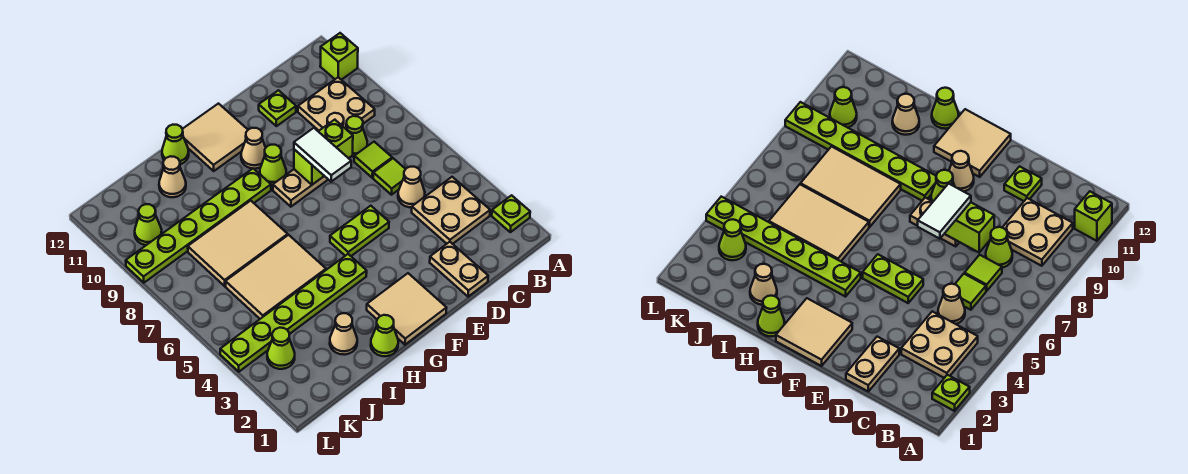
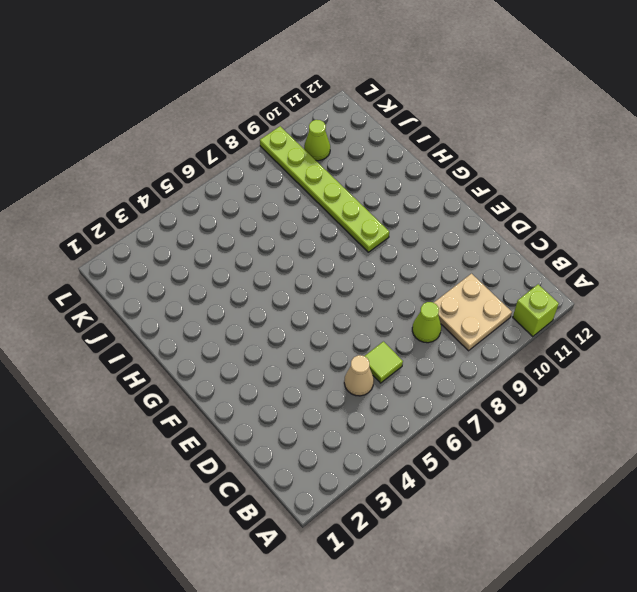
none -> lime 1x1 plate [492,195,530,232]
none -> tan 2x2 plate [412,177,490,244]
none -> lime 1x1 tile [354,142,392,178]

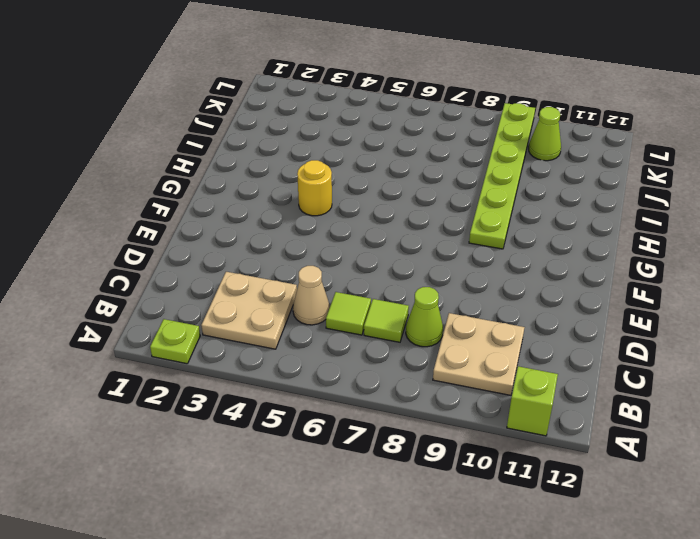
yellow 1x1 round brick [297,160,332,216] -> lime 1x6 plate [220,254,367,372]
none -> tan 1x2 plate [430,242,488,297]
none -> lime 1x1 plate [259,90,296,126]
none -> lime 1x2 plate [330,206,389,256]

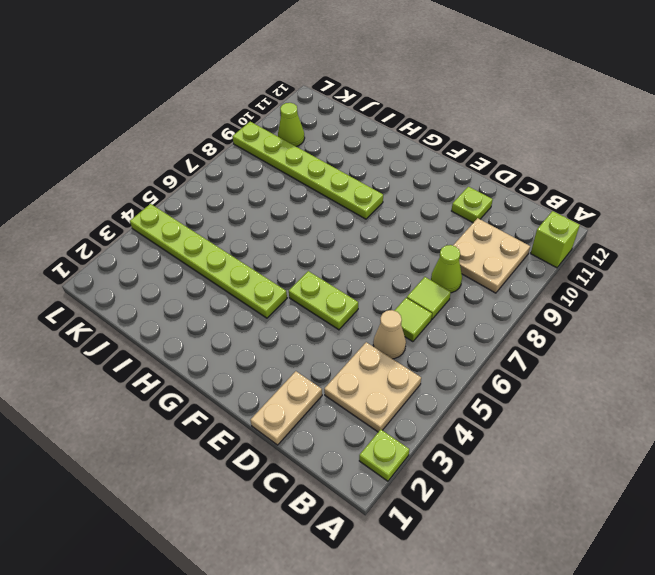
none -> tan 1x2 plate [273,169,328,207]
none -> tan 2x2 tile [367,273,446,345]
none -> lime 1x1 cone [260,145,286,185]

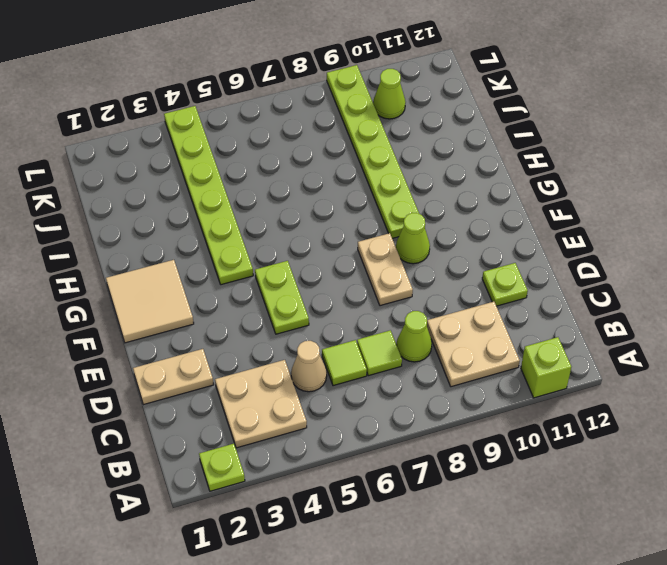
none -> tan 1x1 cone [241,128,266,169]
none -> tan 2x2 tile [183,104,248,171]
none -> lime 1x1 cone [371,315,398,356]

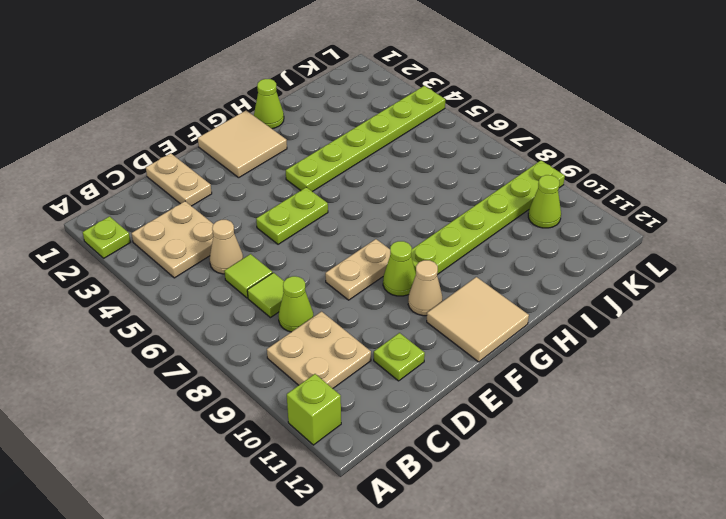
none -> tan 2x3 tile [226,235,326,319]
none -> tan 2x3 tile [188,201,288,286]
none -> lime 1x1 cone [162,125,189,164]

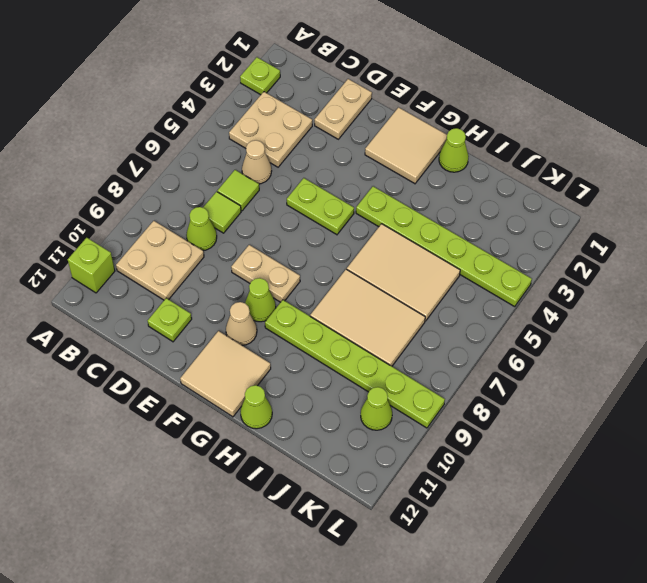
none -> tan 1x1 cone [330,313,357,355]
none -> tan 1x1 cone [159,156,186,197]
none -> lime 1x1 cone [267,328,295,369]

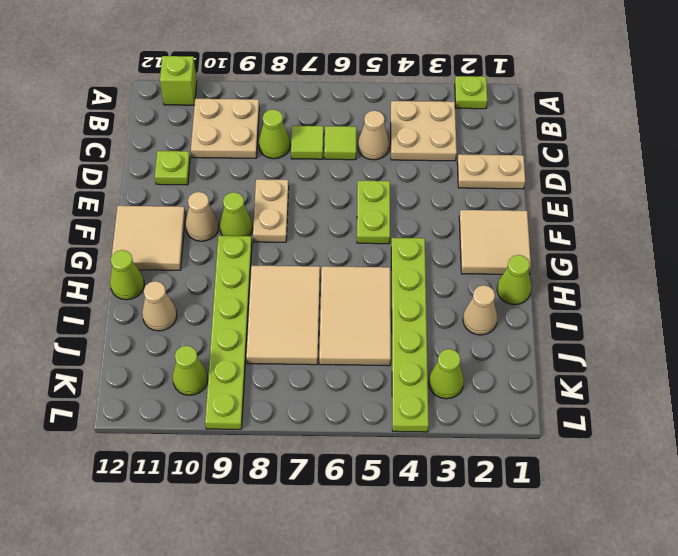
none -> lime 1x2 brick [294,120,353,185]
none -> white 1x2 tile [294,128,351,182]

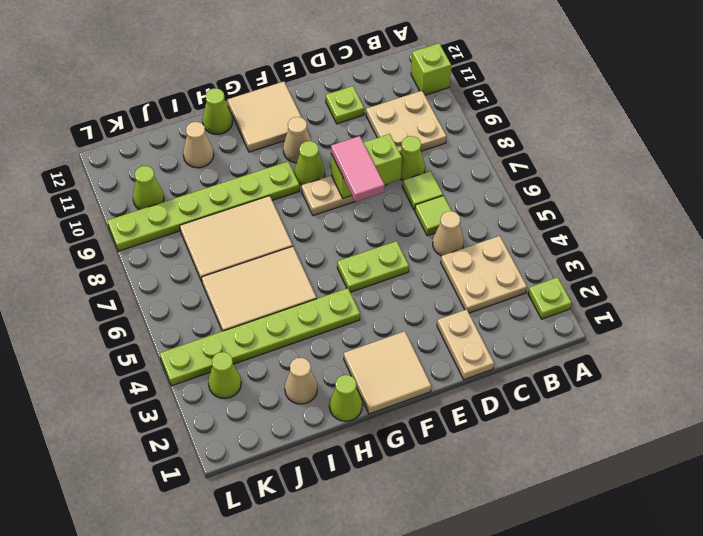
pink 1x2 tile [331,136,385,202] -> white 1x2 tile [294,128,351,182]

